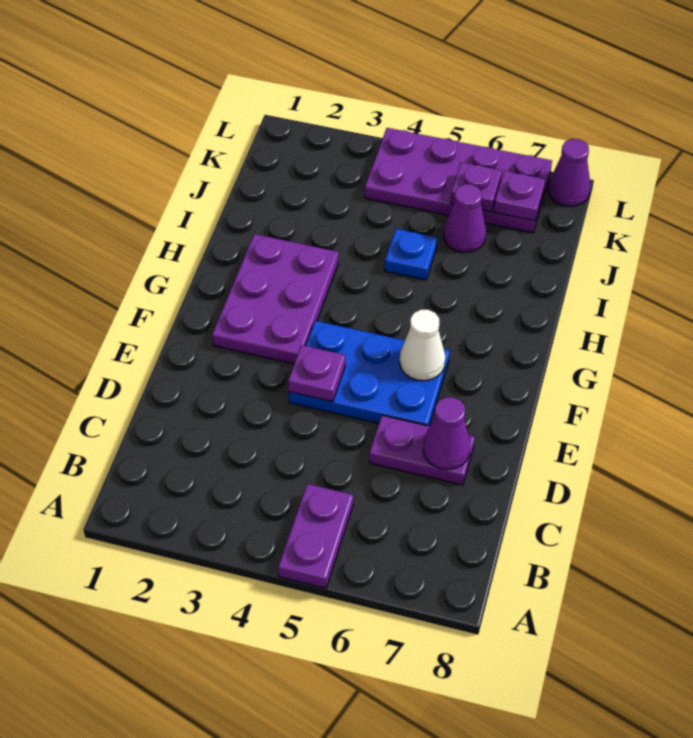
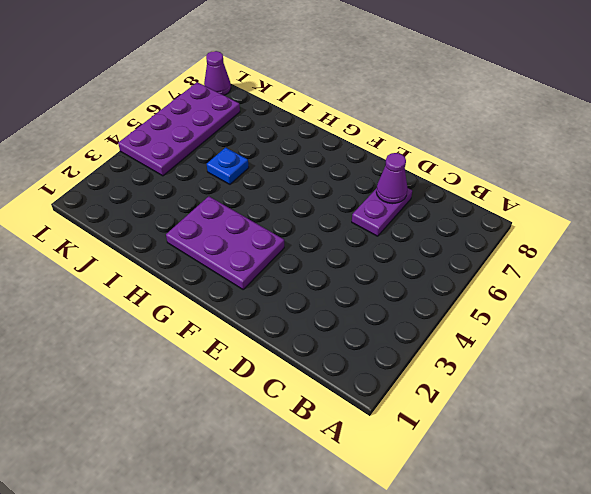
none -> purple 1x2 plate [278,484,353,588]
none -> blue 2x3 plate [289,321,450,426]
none -> purple 1x1 cone [444,184,486,252]

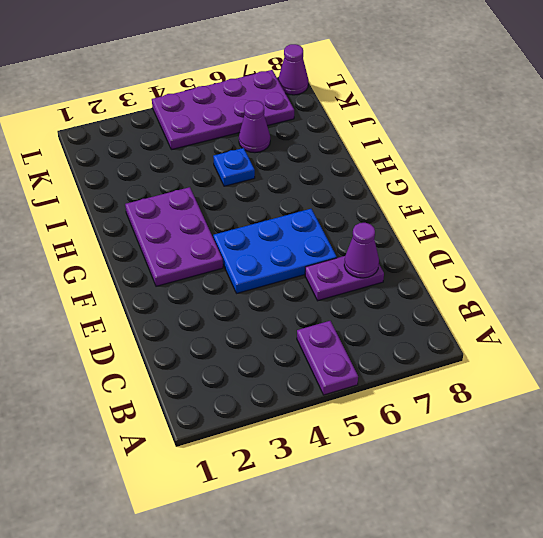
none -> purple 1x1 plate [288,345,345,402]
none -> white 1x1 cone [400,310,445,381]
none -> purple 1x1 plate [450,162,502,212]

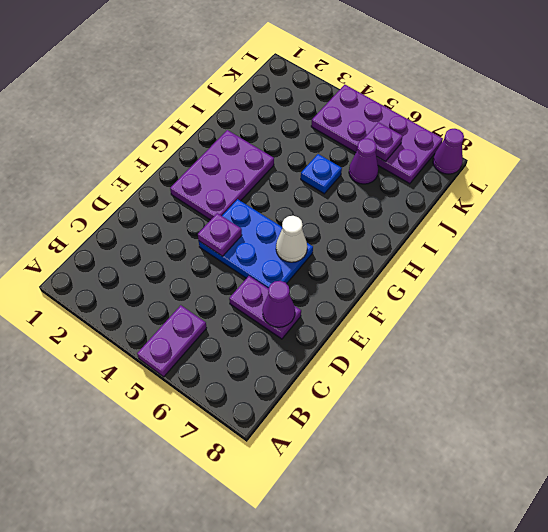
none -> purple 1x1 plate [494,171,545,221]

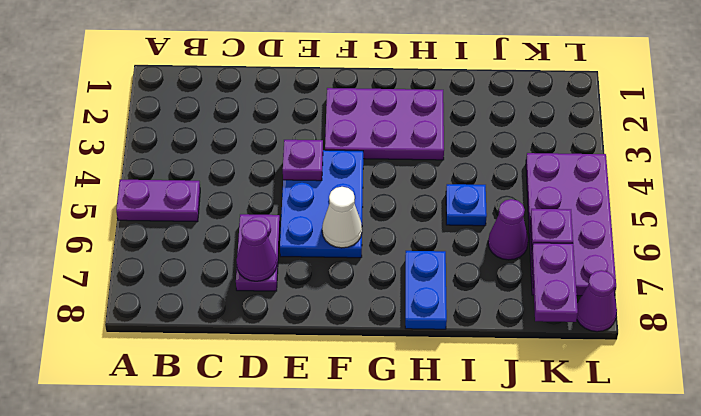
blue 1x2 plate [405,251,447,329] -> none
purple 1x2 plate [532,243,578,322] -> purple 1x1 plate [494,171,545,221]

